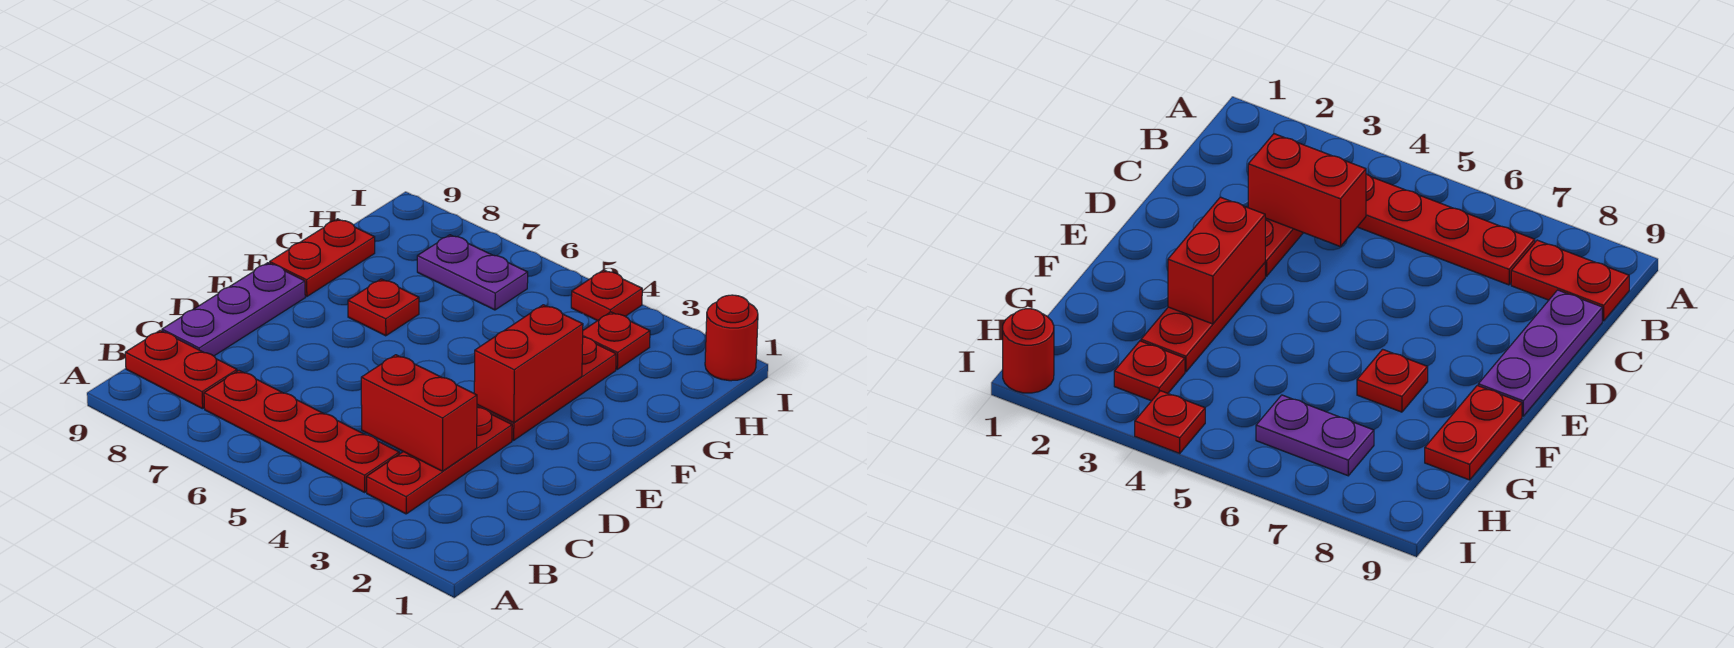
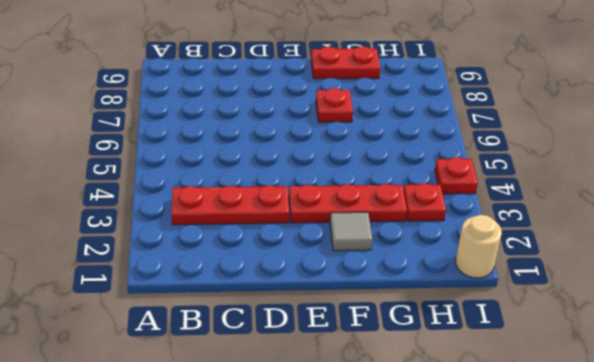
grey 1x1 tile [330,212,372,251] -> none
tan 1x1 round brick [456,215,502,278] -> red 1x1 round brick [705,295,758,381]
none -> red 1x4 plate [204,371,399,492]
none -> red 1x2 plate [125,330,237,409]
none -> purple 1x3 plate [162,263,305,356]

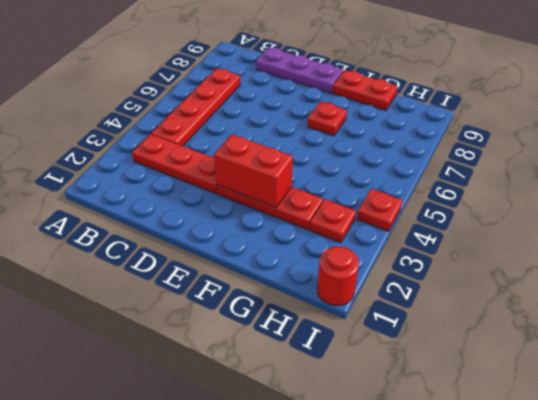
none -> red 1x2 plate [125,330,237,409]
none -> purple 1x2 plate [417,235,528,310]
none -> red 1x2 brick [361,355,477,471]

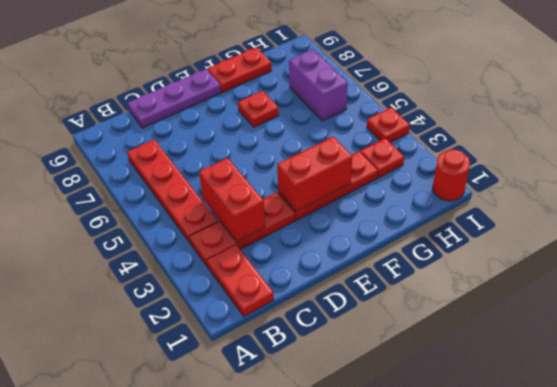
red 1x2 plate [207,245,274,316] -> red 1x2 plate moved to [125,330,237,409]
purple 1x2 brick [289,50,348,121] -> purple 1x2 plate [417,235,528,310]

